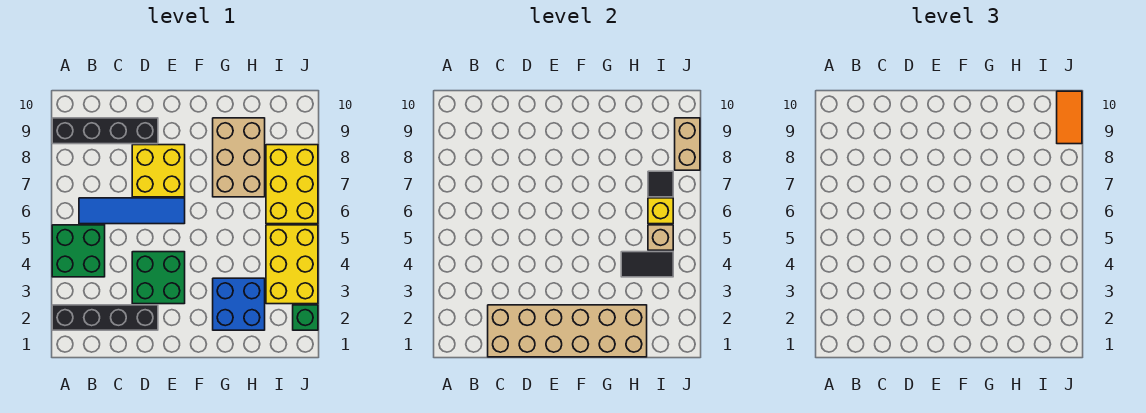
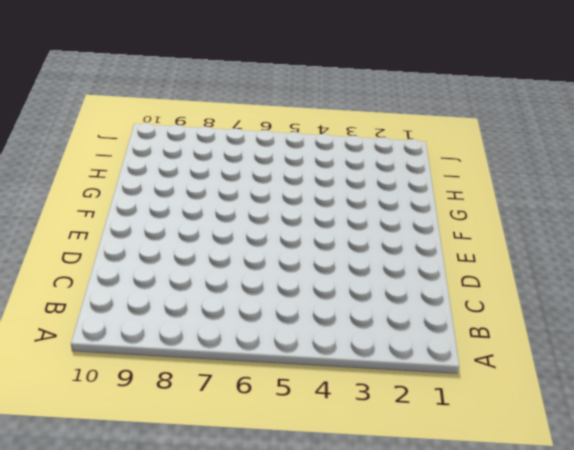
none -> black 1x4 brick [52,305,158,330]
none -> green 2x2 brick [52,225,105,277]
none -> black 1x4 brick [52,118,158,144]

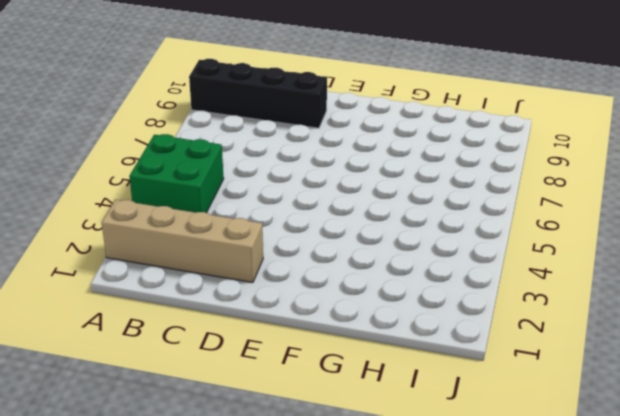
tan 1x4 brick [102,200,263,283] -> black 1x4 brick [52,305,158,330]
none -> blue 1x4 tile [79,198,185,224]
none -> green 2x2 brick [132,252,185,304]
none -> yellow 2x2 brick [132,145,185,197]

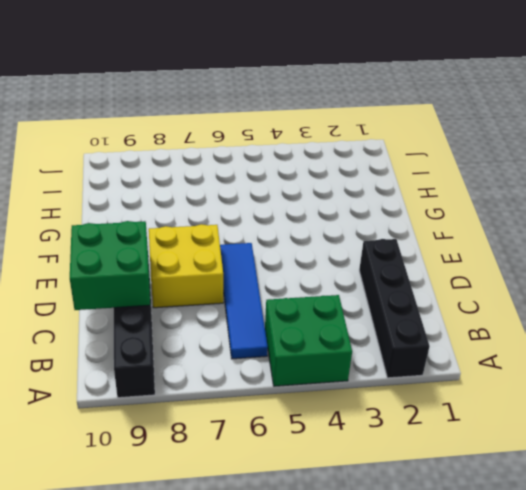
green 2x2 brick [70,221,150,310] -> green 2x2 brick moved to [132,252,185,304]
none -> blue 2x2 brick [213,278,265,330]
none -> tan 2x3 brick [213,118,265,197]
none -> yellow 2x3 brick [266,225,318,304]

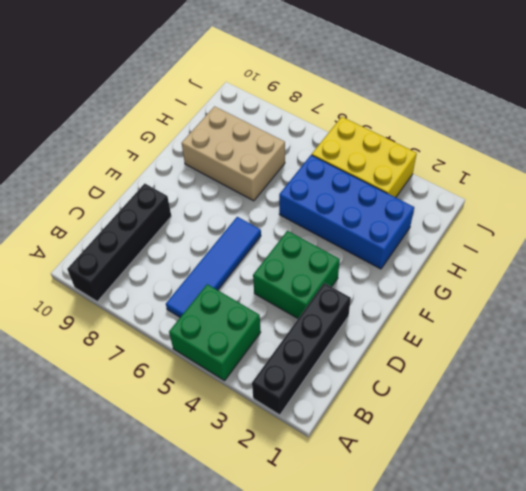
blue 2x4 brick [279,155,414,269] -> blue 2x2 brick [213,278,265,330]
none -> yellow 2x2 brick [132,145,185,197]
none -> yellow 2x3 brick [266,145,318,224]
none -> green 1x1 brick [293,305,318,330]

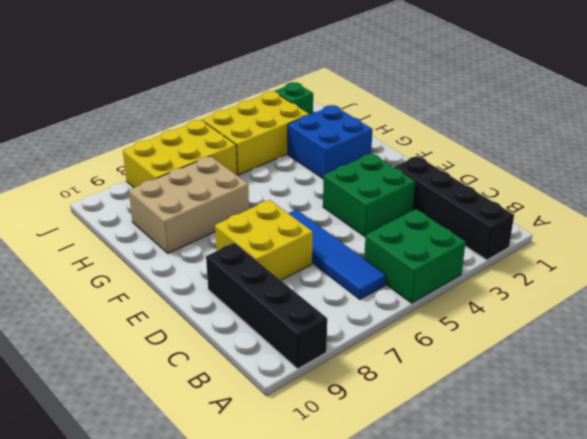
none -> tan 2x6 brick [488,305,647,357]
none -> black 1x2 tile [621,252,673,277]
none -> tan 1x1 brick [648,225,673,250]

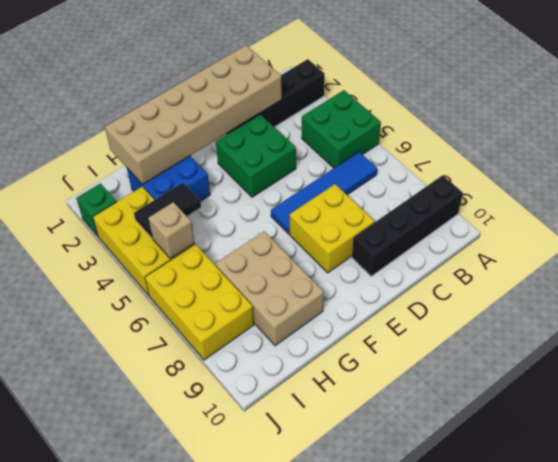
none -> yellow 1x1 brick [648,198,673,224]
none -> black 1x1 tile [648,171,673,197]
none -> tan 1x2 brick [675,118,700,170]

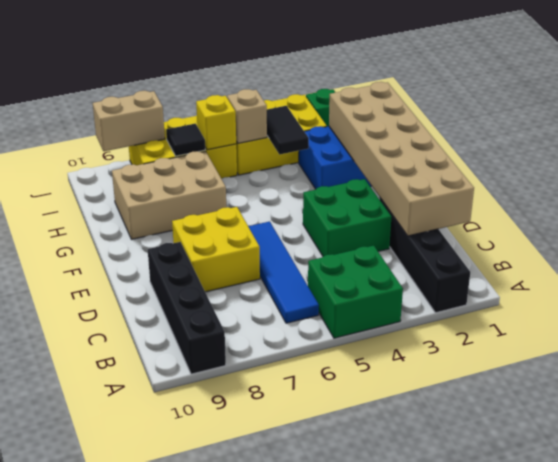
none -> orange 1x2 tile [1057,91,1082,144]

